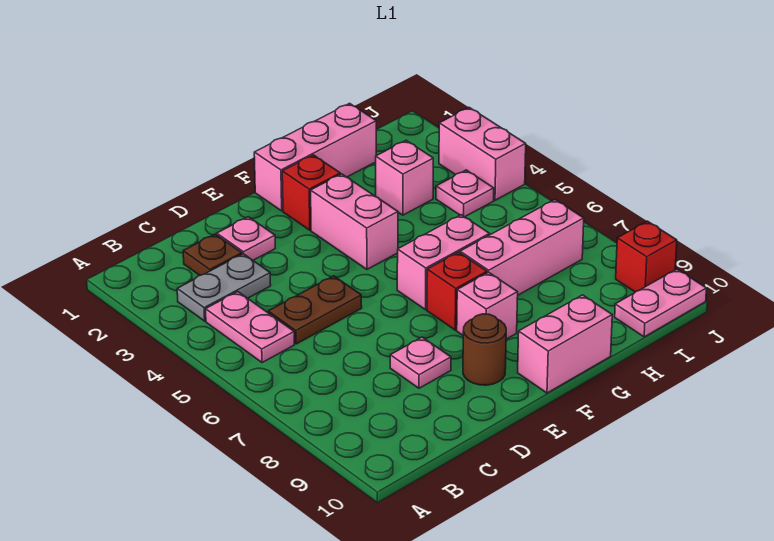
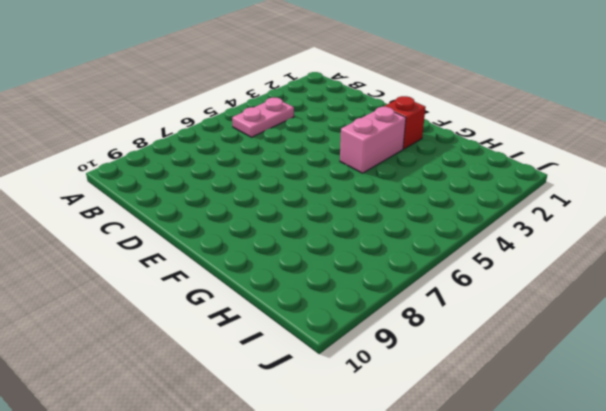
none -> grey 1x2 plate [177,254,271,321]
none -> brown 1x1 plate [183,234,242,275]
none -> brown 1x2 plate [268,276,362,344]

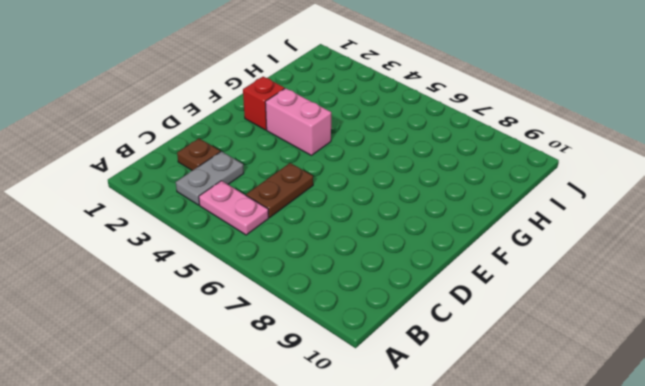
none -> pink 1x1 plate [217,217,275,260]
none -> pink 1x1 plate [390,337,451,388]
none -> brown 1x1 round brick [463,314,506,385]

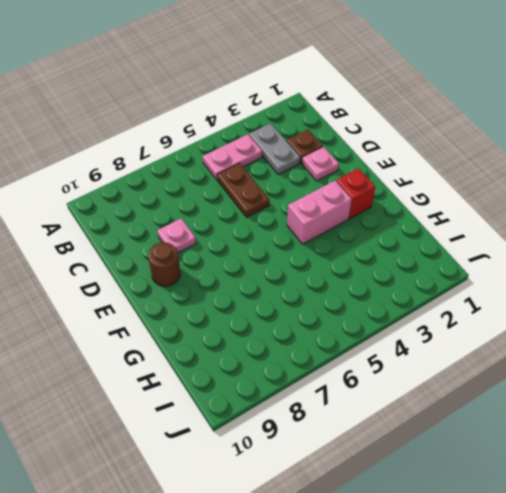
none -> pink 1x3 brick [254,103,376,211]
none -> pink 1x2 brick [397,215,490,310]
none -> red 1x1 brick [427,252,487,330]

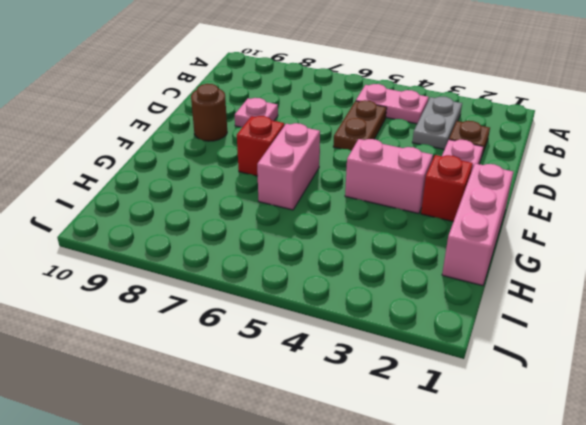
none -> pink 1x1 brick [457,272,518,339]
none -> pink 1x2 brick [518,295,612,393]
none -> pink 1x3 brick [460,200,584,295]

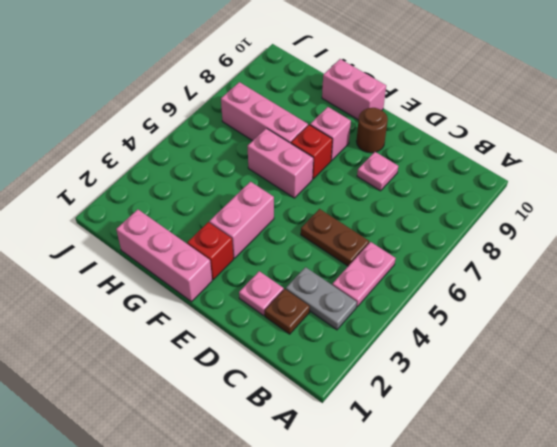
none -> pink 1x1 brick [376,140,433,215]
none -> pink 1x1 plate [436,170,494,217]
none -> pink 1x2 plate [615,269,707,337]

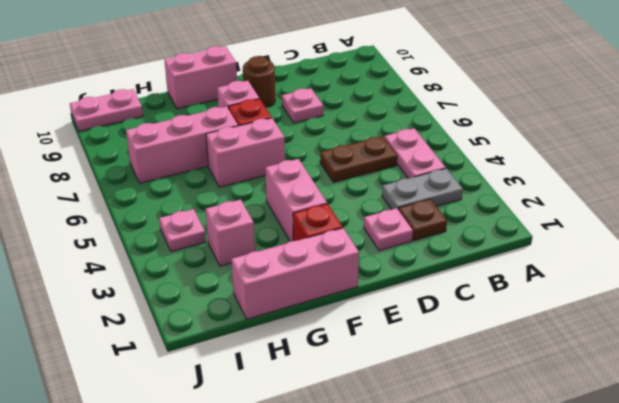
none -> pink 1x2 brick [439,108,526,200]
none -> red 1x1 brick [616,221,677,292]

